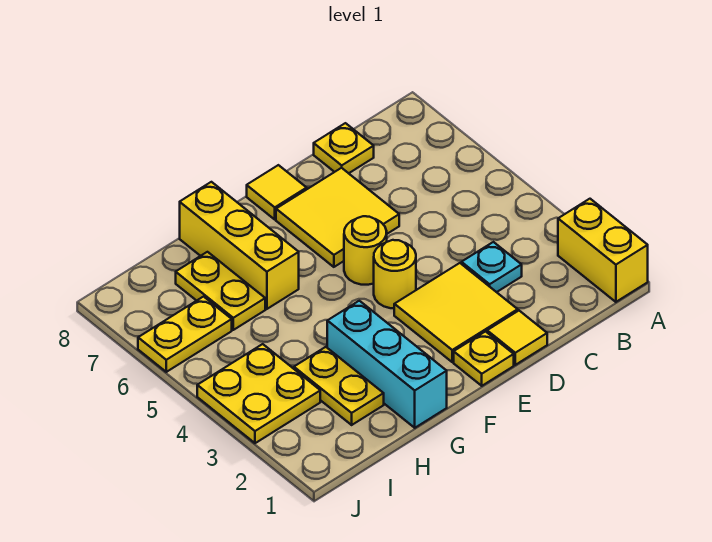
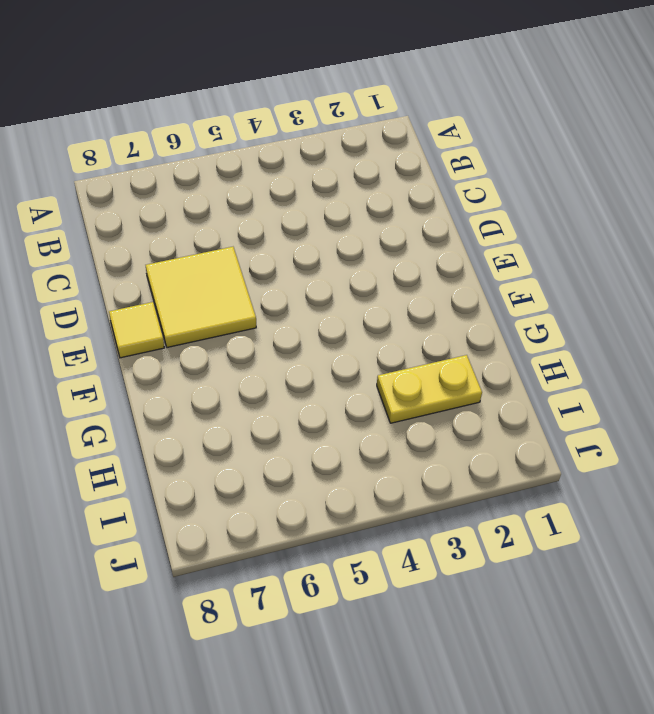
none -> yellow 1x2 brick [558,199,648,302]
none -> cyan 1x1 plate [462,242,522,292]
none -> yellow 1x1 plate [314,123,374,173]

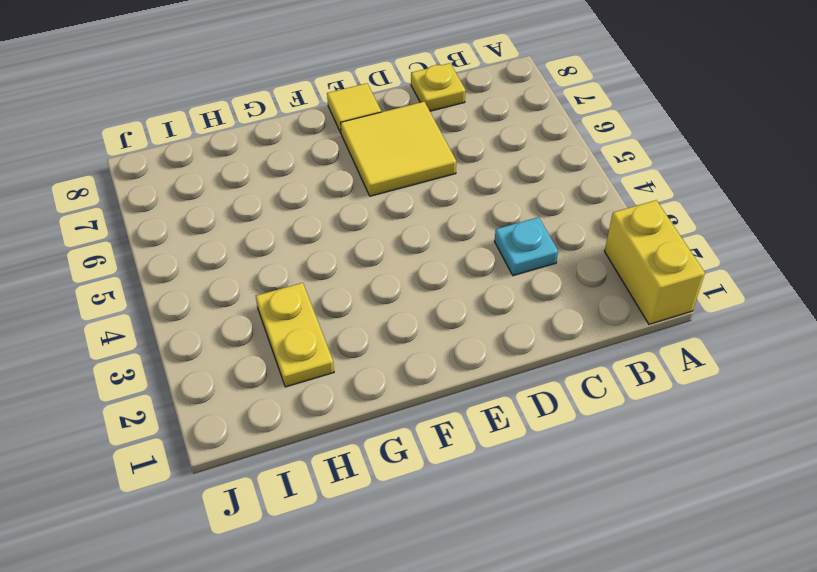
none -> yellow 1x1 tile [487,311,547,365]
none -> yellow 2x2 tile [394,263,518,362]
none -> yellow 1x1 plate [454,332,514,386]

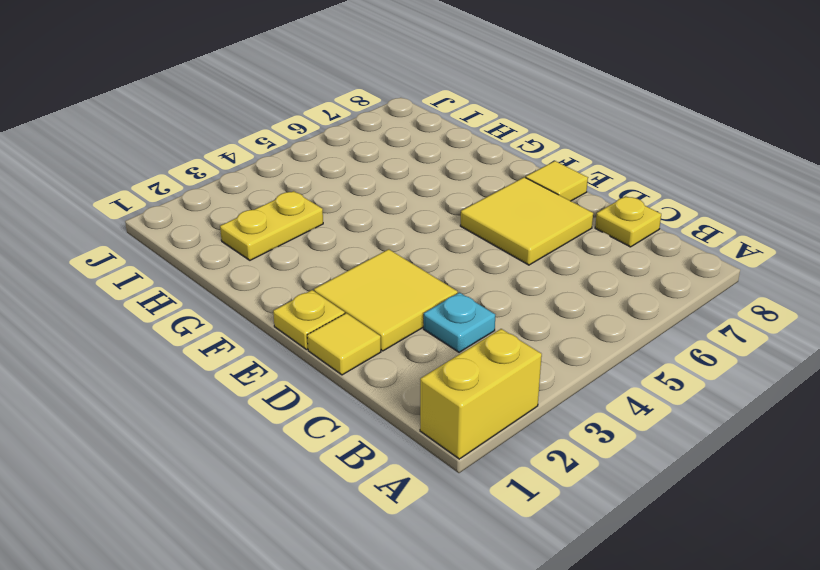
none -> yellow 1x1 round brick [374,240,416,308]
none -> yellow 1x1 round brick [344,216,387,285]
none -> cyan 1x3 brick [327,301,447,428]

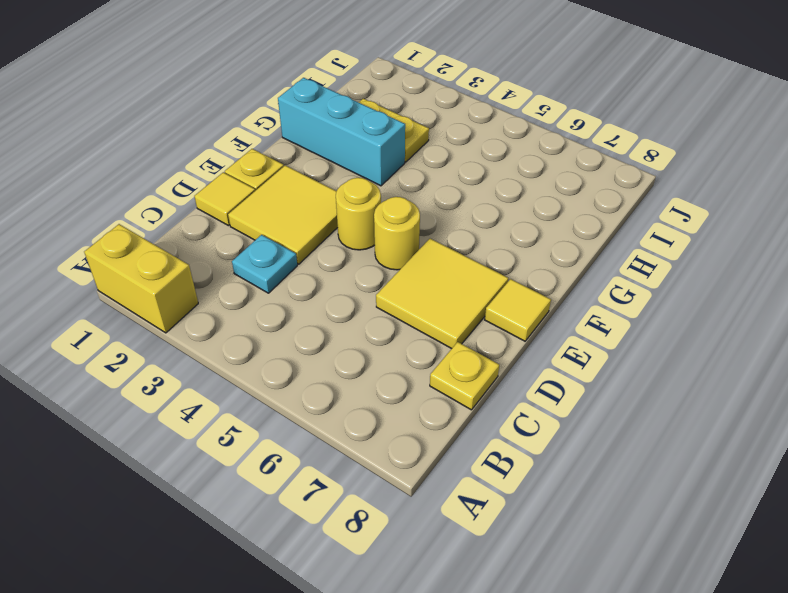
none -> yellow 1x3 brick [180,182,299,309]
none -> yellow 1x2 plate [176,252,265,330]
none -> yellow 2x2 plate [197,344,320,443]

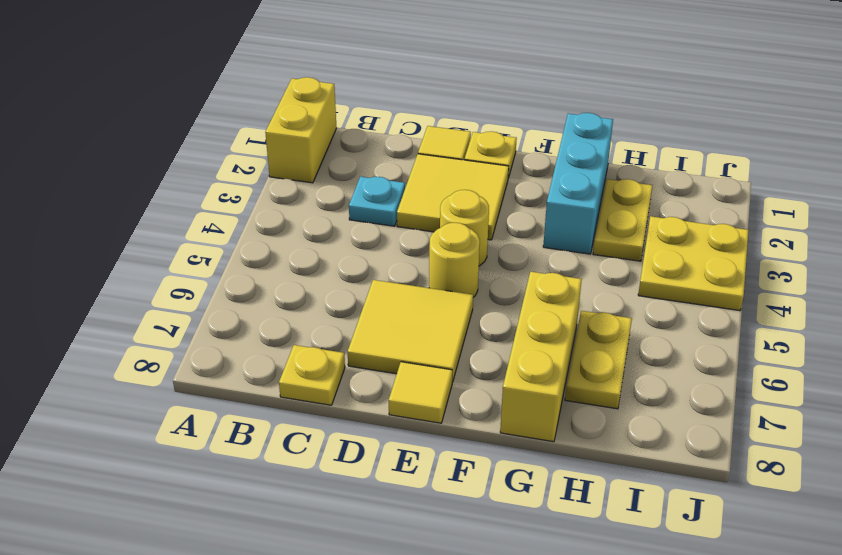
none -> yellow 1x2 plate [138,297,232,372]

